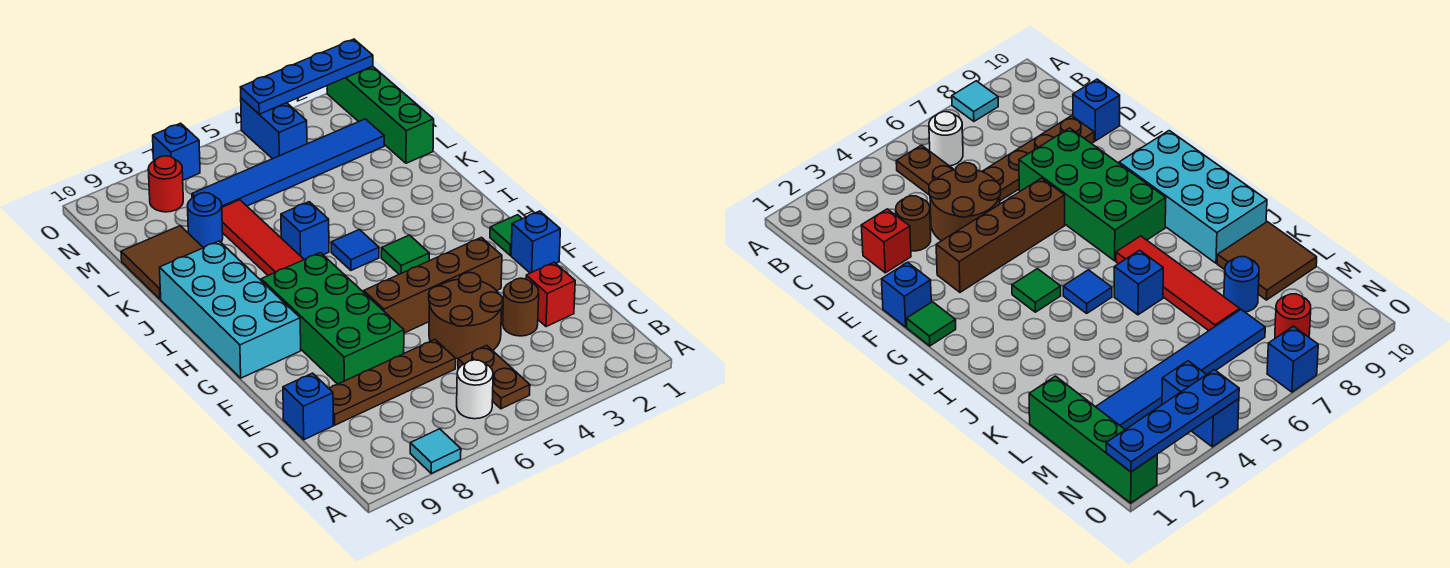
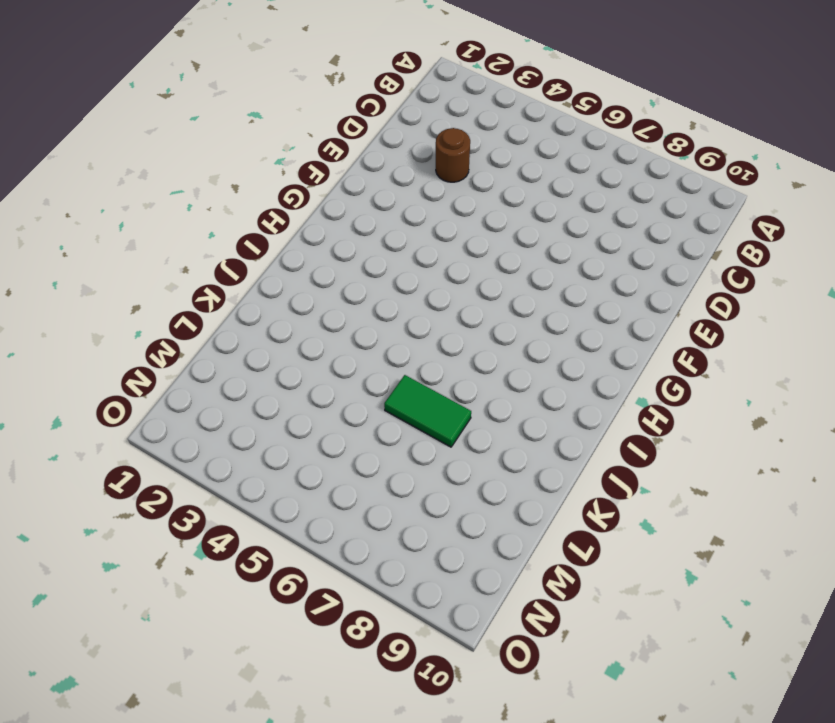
green 1x2 tile [384,375,471,447] -> red 1x4 tile [222,200,304,276]
none -> cyan 1x1 tile [410,429,461,473]
none -> brown 1x2 plate [458,345,530,409]
none -> white 1x1 round brick [457,360,493,419]

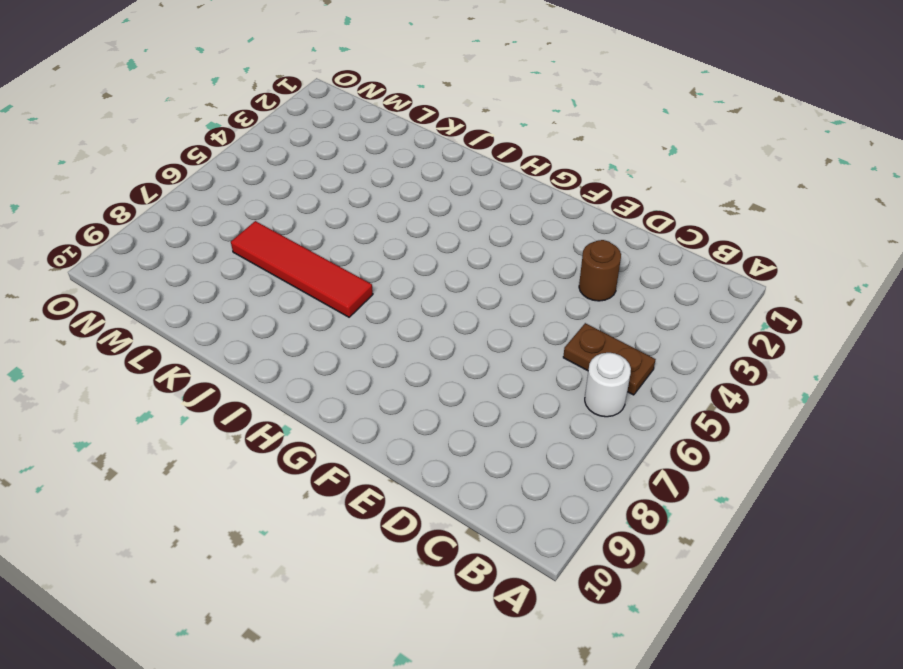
none -> cyan 1x1 tile [410,429,461,473]
none -> red 1x1 brick [526,262,575,327]
none -> brown 2x2 round brick [429,273,503,358]

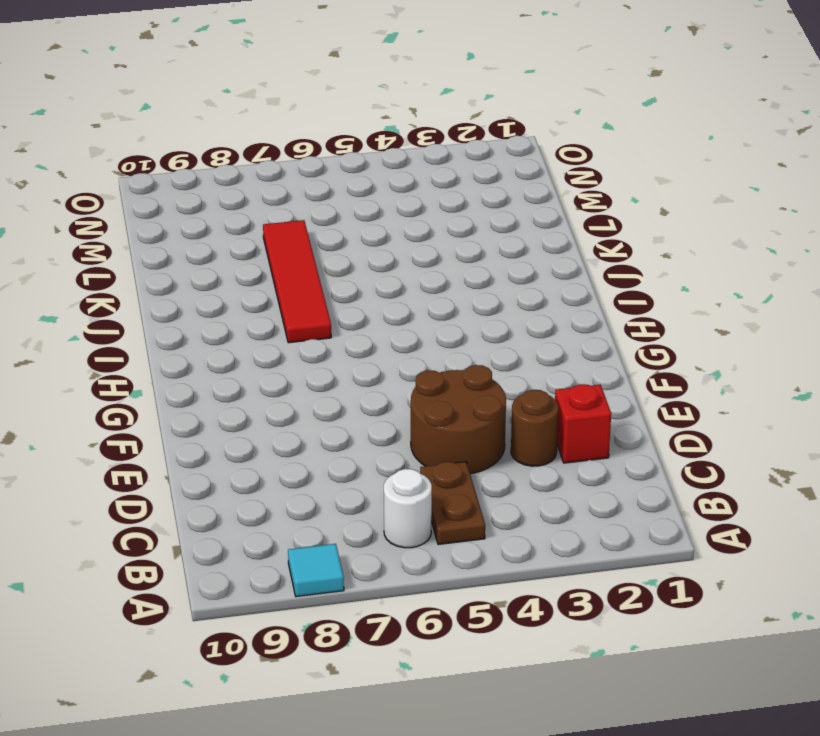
none -> brown 1x4 plate [329,339,456,425]
none -> blue 1x1 brick [283,373,333,440]
none -> green 2x4 brick [261,253,404,384]

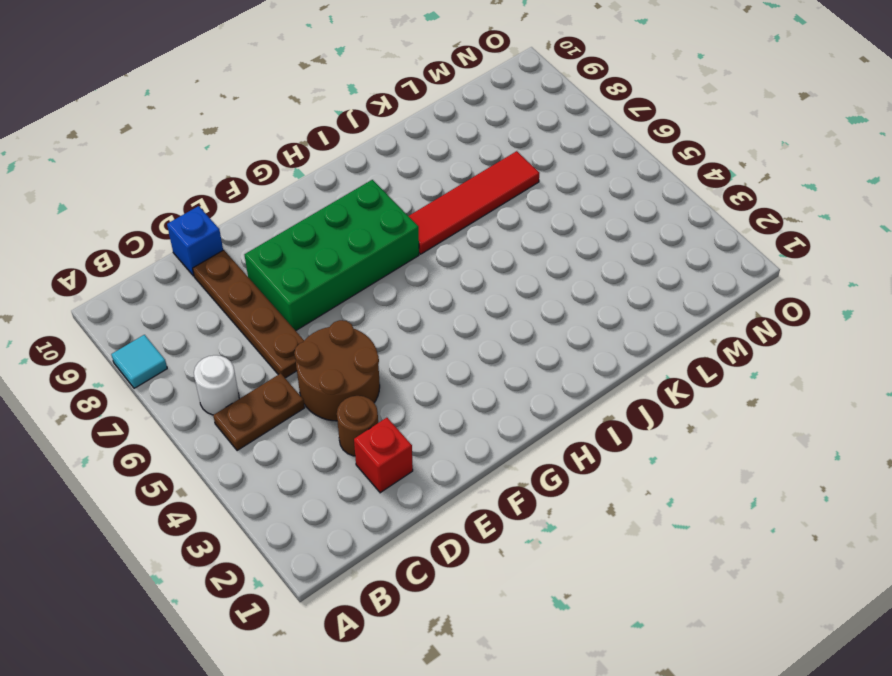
none -> blue 1x1 brick [511,211,560,273]
none -> brown 1x4 brick [364,237,502,333]
none -> green 1x1 tile [490,215,522,255]

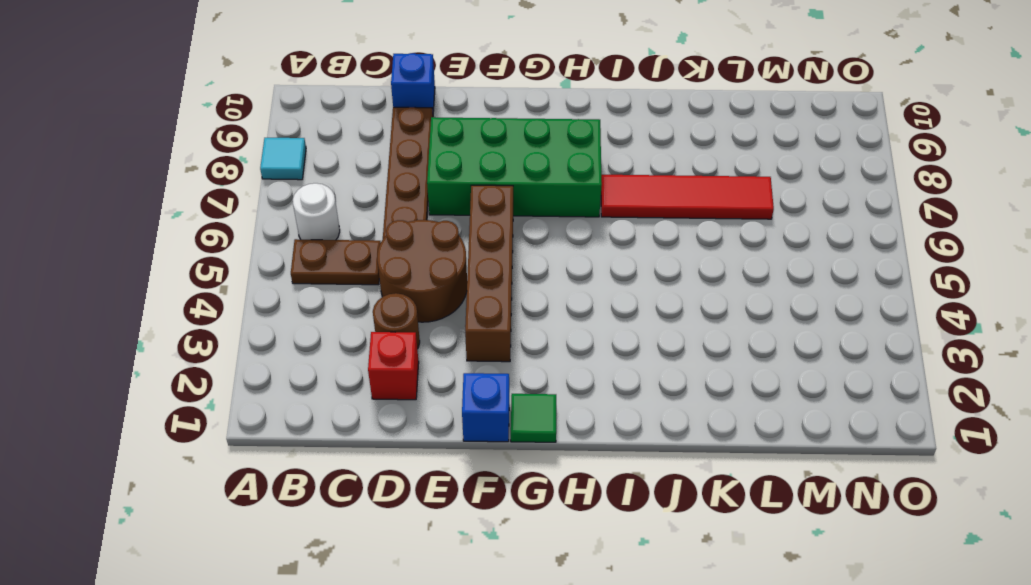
none -> cyan 2x4 brick [160,241,301,378]
none -> green 1x1 tile [381,235,429,274]
none -> blue 1x1 tile [331,229,379,270]

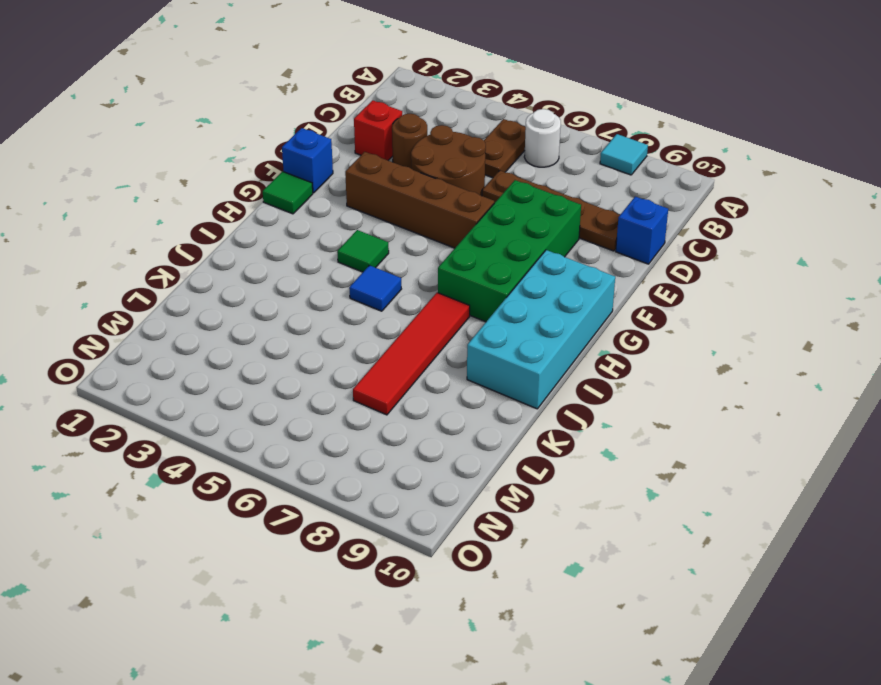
none -> blue 1x1 brick [281,202,329,260]
none -> brown 2x2 tile [121,226,203,299]
none -> green 1x4 brick [327,66,434,163]

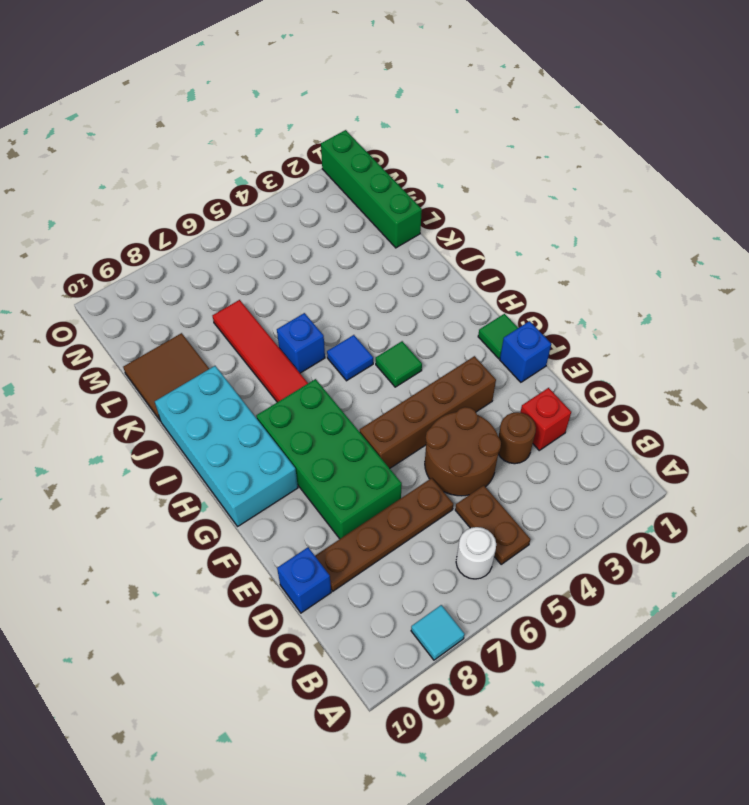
none -> blue 1x1 round brick [187,193,223,248]
none -> blue 1x6 tile [192,119,384,207]
none -> blue 1x2 brick [241,98,307,159]

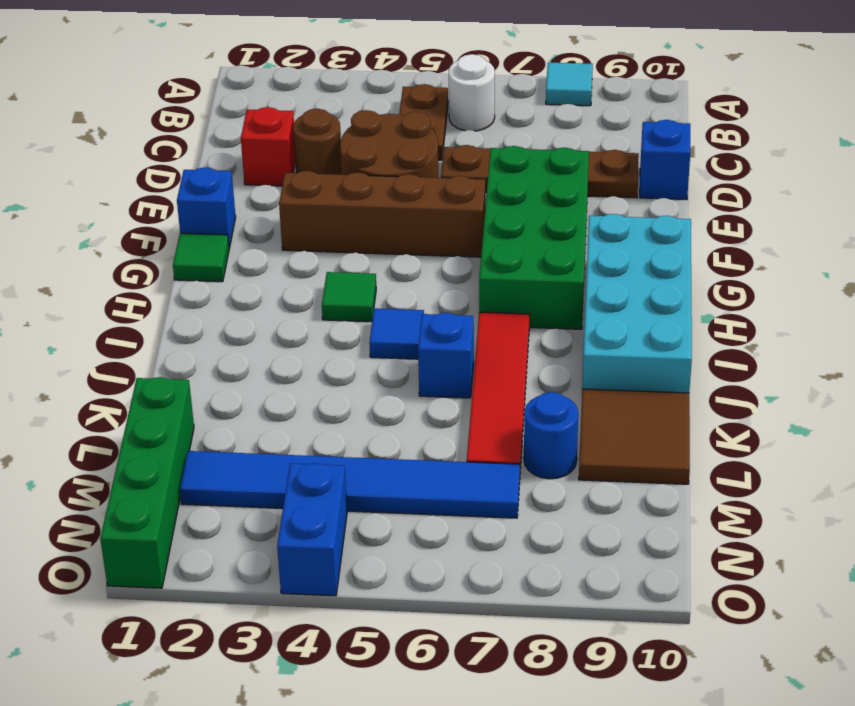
none -> red 1x1 round brick [148,156,183,212]
none -> blue 1x1 brick [153,123,200,180]
none -> blue 1x4 plate [241,39,373,114]

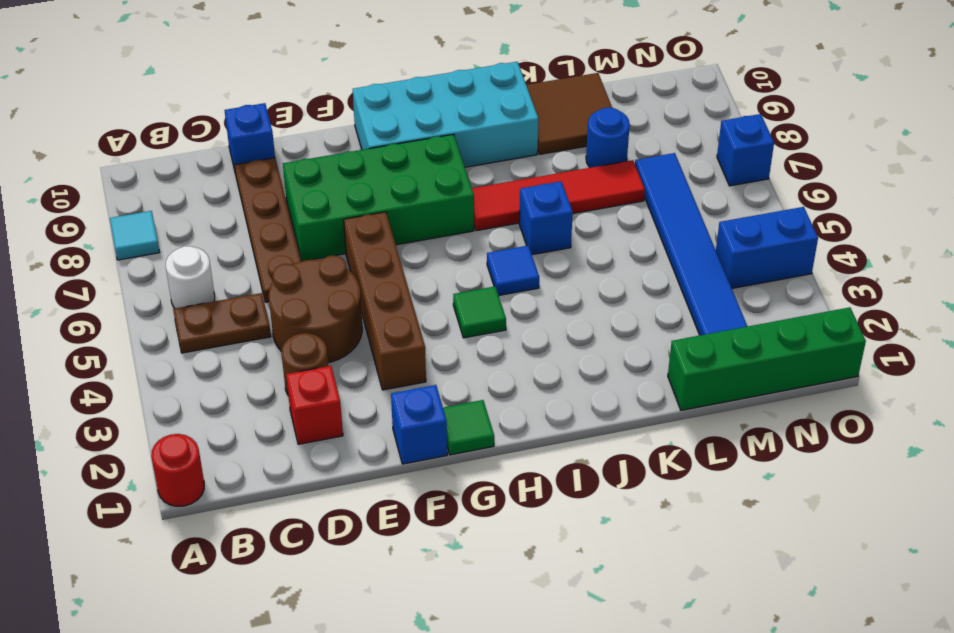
red 1x1 round brick [151,434,204,506] -> red 1x1 round brick moved to [148,156,183,212]
none -> blue 1x4 plate [241,39,373,114]

